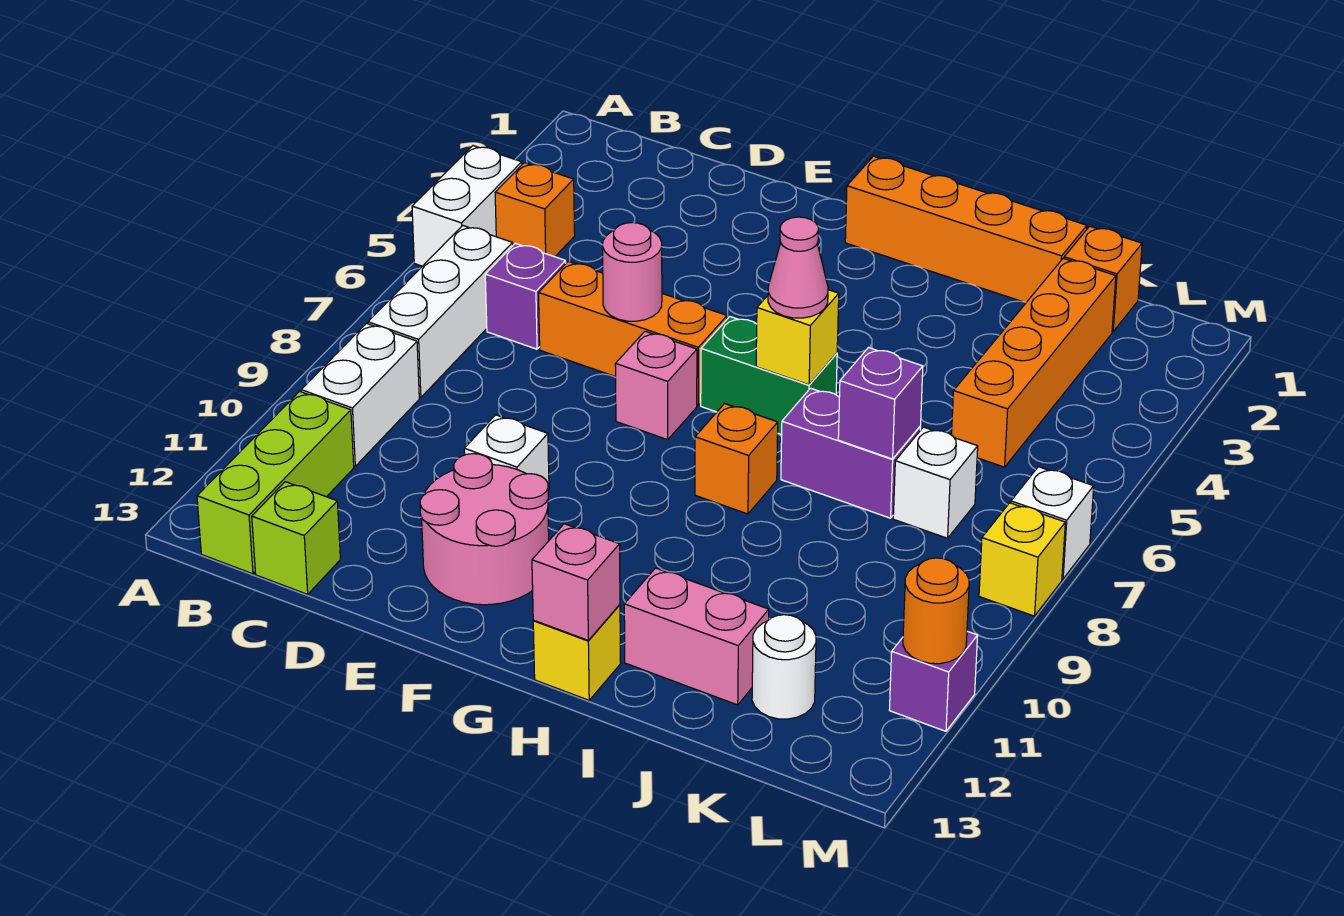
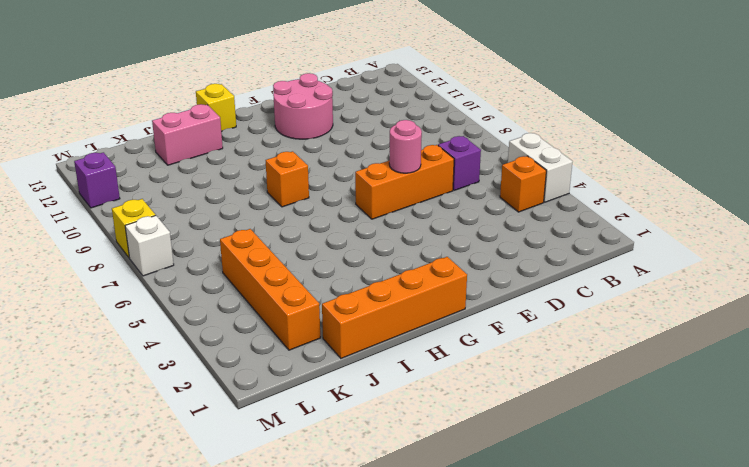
none -> white 1x3 brick [368,225,513,397]
none -> white 1x2 brick [301,324,419,466]
none -> lime 1x3 brick [197,391,354,574]
none -> lime 1x1 brick [252,482,340,594]

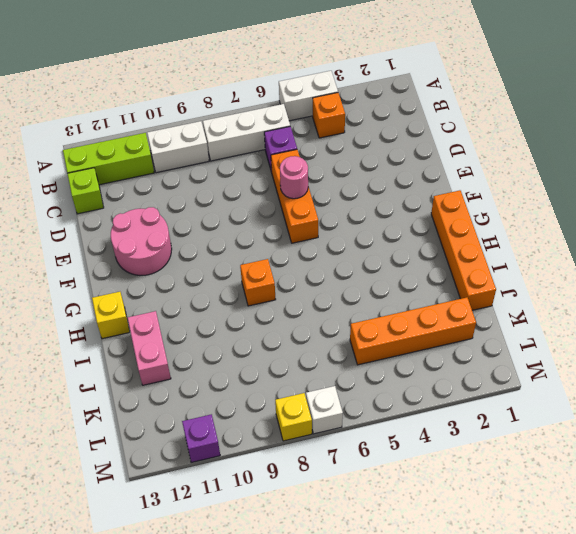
none -> white 1x1 brick [464,415,549,493]
none -> pink 1x1 brick [615,331,697,440]
none -> green 1x2 brick [701,317,837,435]
none -> purple 1x2 brick [781,388,921,518]

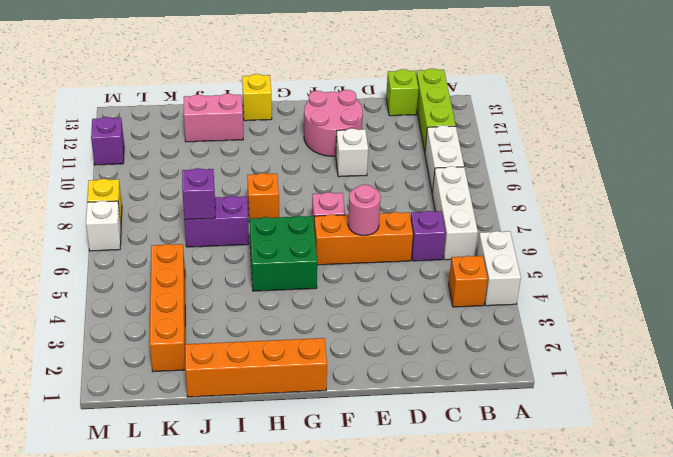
green 2x2 brick [250,216,317,291] -> green 1x2 brick [701,317,837,435]
none -> orange 1x1 brick [1064,226,1142,332]
none -> white 1x1 brick [893,427,978,538]
none -> white 1x1 round brick [752,615,816,719]
none -> yellow 1x1 brick [756,290,839,385]

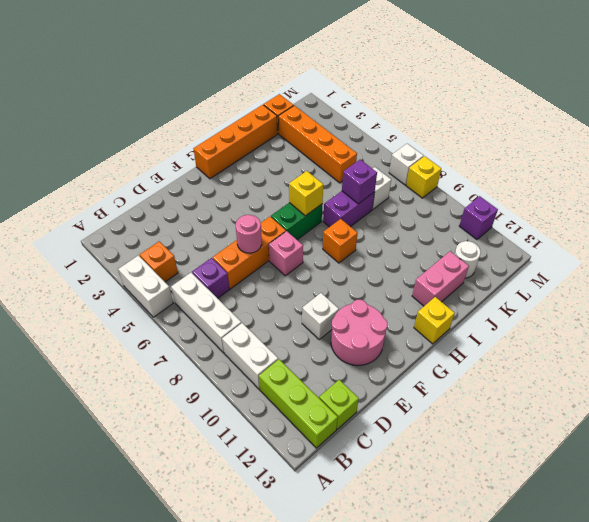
none -> pink 1x1 brick [532,524,620,641]
none -> orange 1x1 round brick [903,558,969,664]
none -> pink 1x1 cone [768,217,828,318]

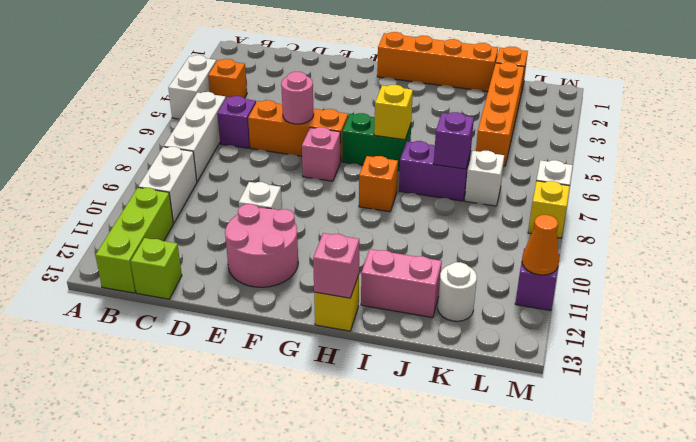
orange 1x1 cone [522,215,559,275] -> orange 1x1 round brick [903,558,969,664]
none -> pink 1x1 cone [768,217,828,318]

